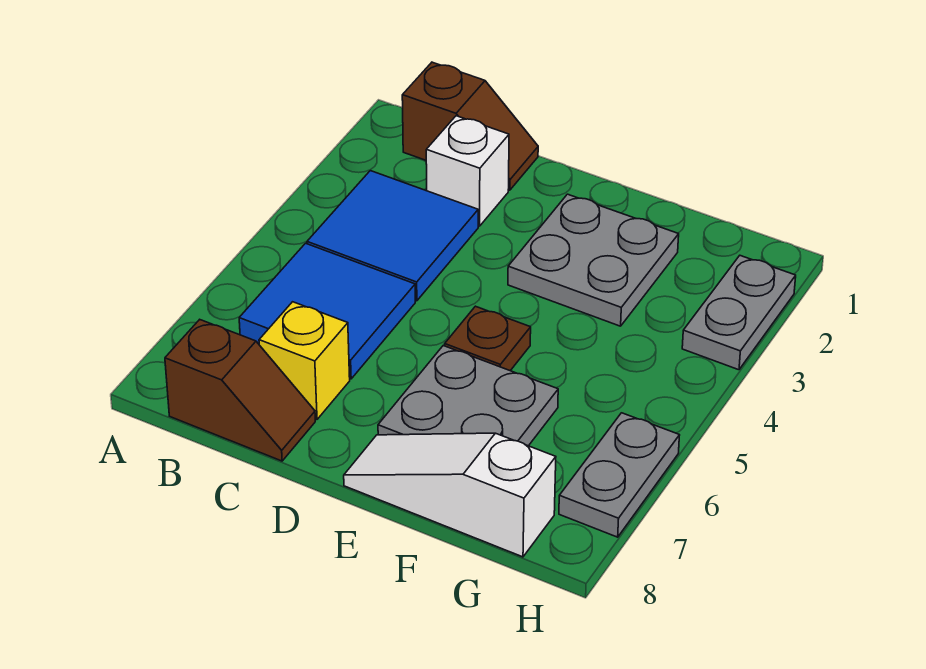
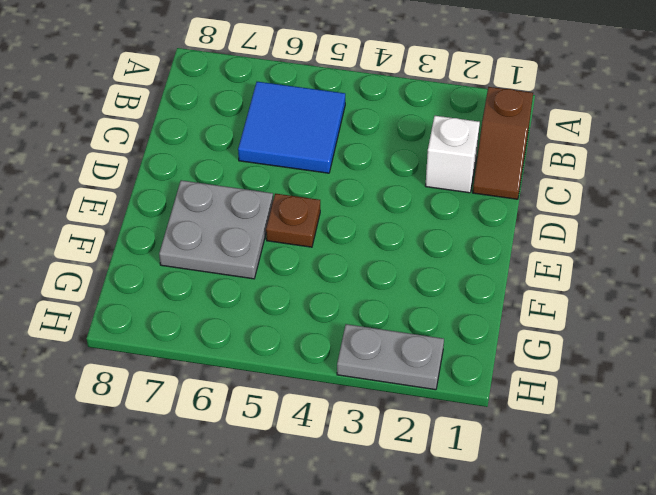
none -> blue 2x2 tile [307,171,478,301]
none -> brown 1x2 slope [165,320,315,461]
none -> yellow 1x1 brick [259,302,350,419]

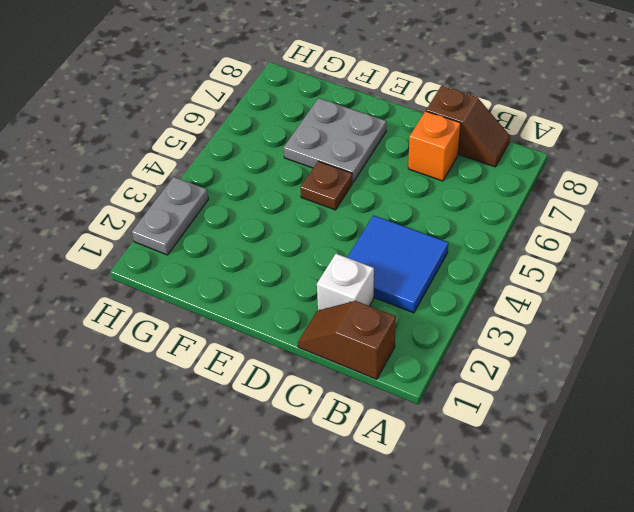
brown 1x2 slope [426,86,510,167] -> brown 1x2 slope turned to [165,320,315,461]
orange 1x1 brick [408,111,461,181] -> yellow 1x1 brick [259,302,350,419]
none -> blue 2x2 tile [239,243,415,379]
none -> grey 2x2 plate [508,194,679,326]
none -> white 1x3 slope [344,433,556,557]

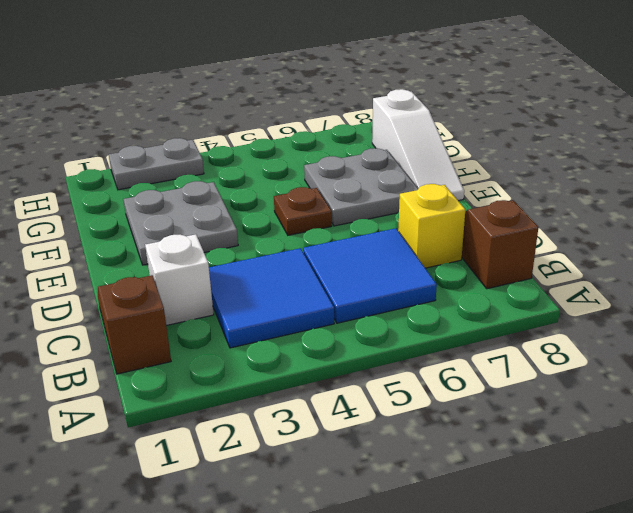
none -> grey 1x2 plate [559,413,680,537]

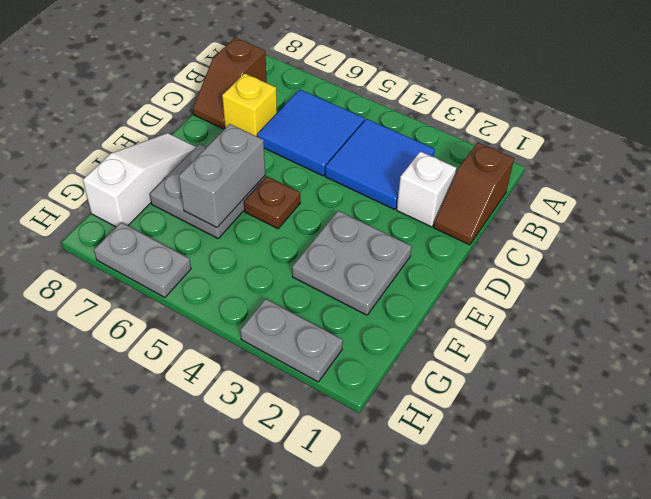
grey 1x2 brick [179,124,265,228] -> none

